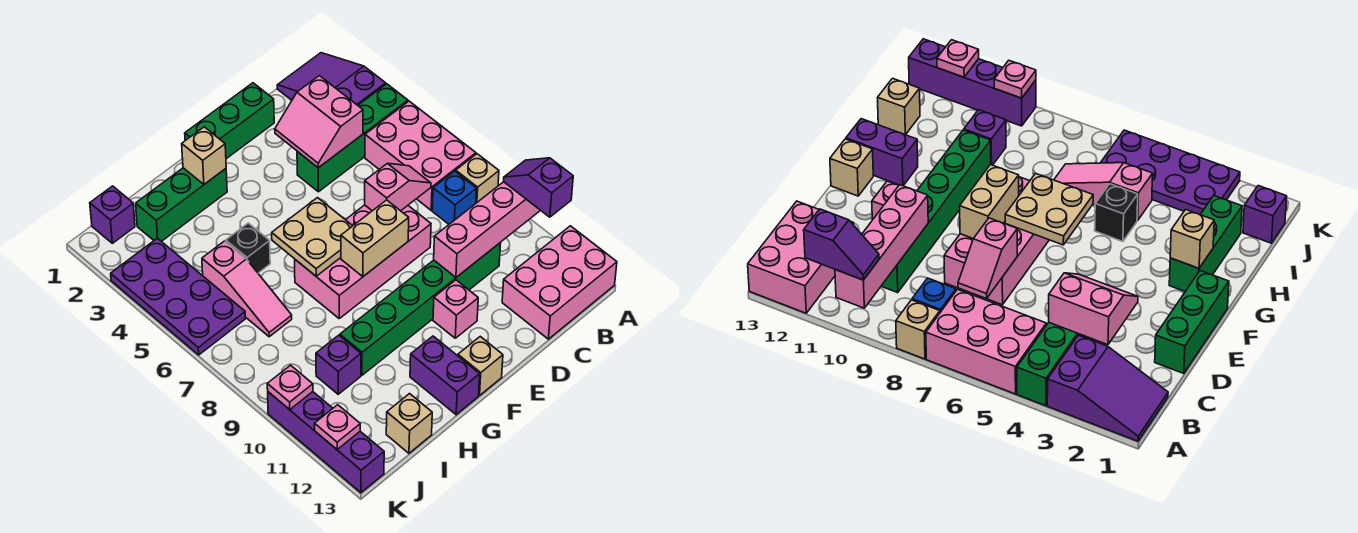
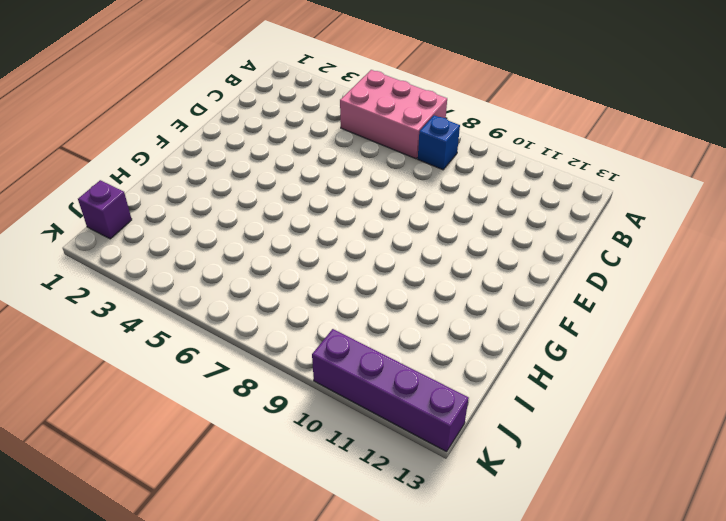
none -> purple 2x3 slope [277,53,386,105]
none -> green 1x4 brick [297,84,408,192]
none -> tan 1x1 brick [456,154,499,203]

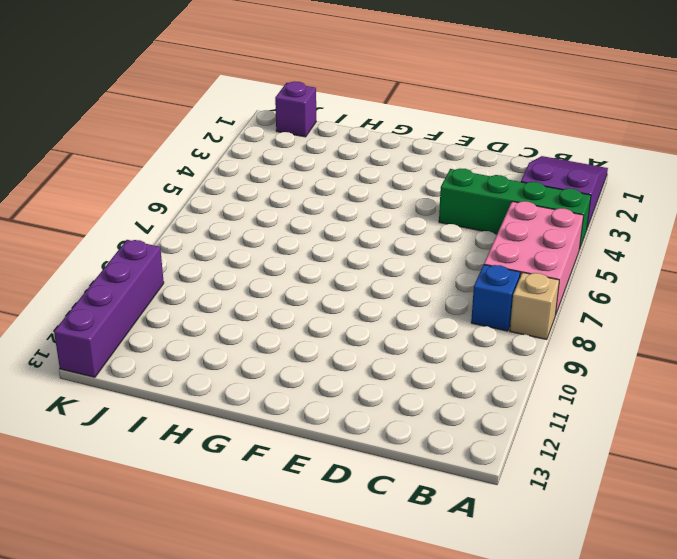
none -> pink 2x3 brick [502,226,617,339]
none -> green 1x6 brick [340,242,501,375]
none -> green 1x3 brick [185,83,274,159]

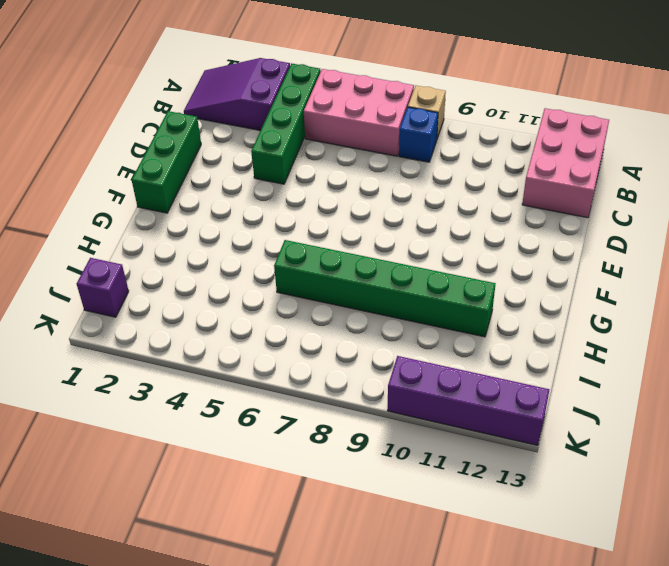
green 1x6 brick [274,240,496,337] -> green 1x6 brick turned to [340,242,501,375]
none -> pink 2x4 brick [295,205,431,318]
none -> pink 1x1 brick [433,280,478,338]
none -> tan 1x1 brick [458,337,503,396]

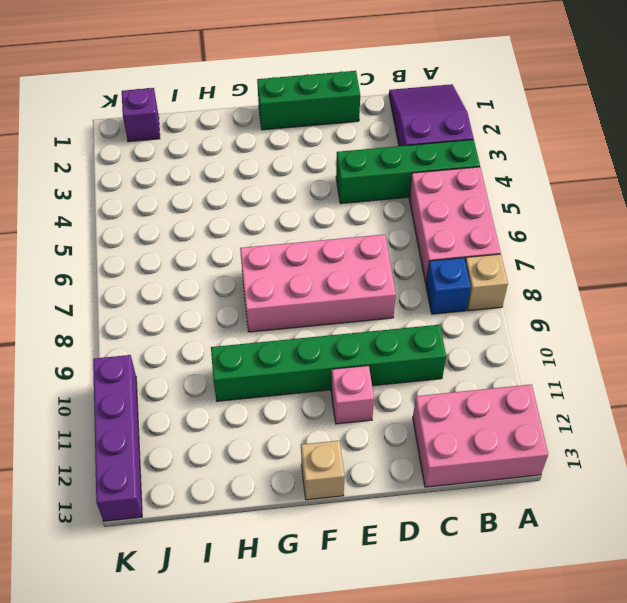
none -> green 1x3 brick [136,168,227,241]
none -> purple 1x2 brick [410,336,480,415]
none -> black 1x1 brick [226,223,270,273]

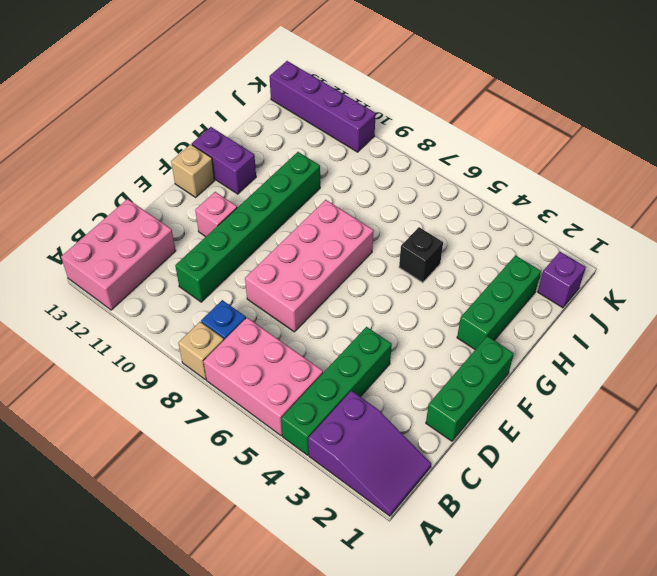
none -> pink 1x3 slope [202,241,292,337]
none -> purple 1x1 brick [316,335,361,394]
none -> tan 1x1 brick [386,394,432,453]

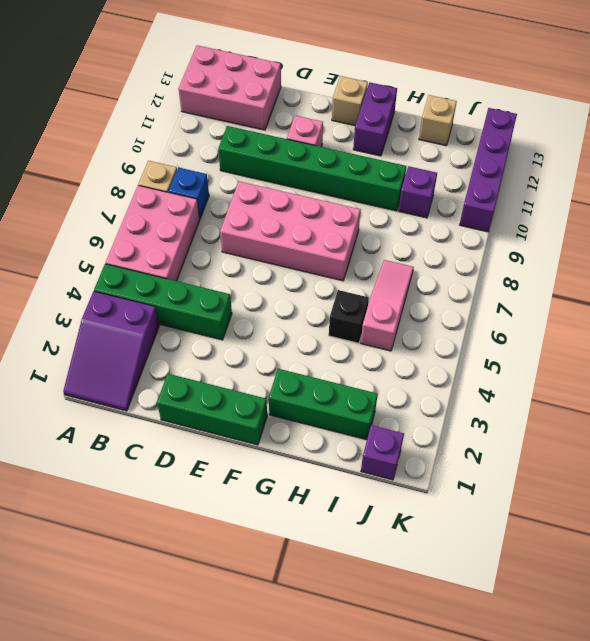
none -> purple 2x4 plate [111,238,246,355]
none -> pink 1x4 brick [434,182,540,277]
none -> pink 2x2 slope [275,76,363,168]

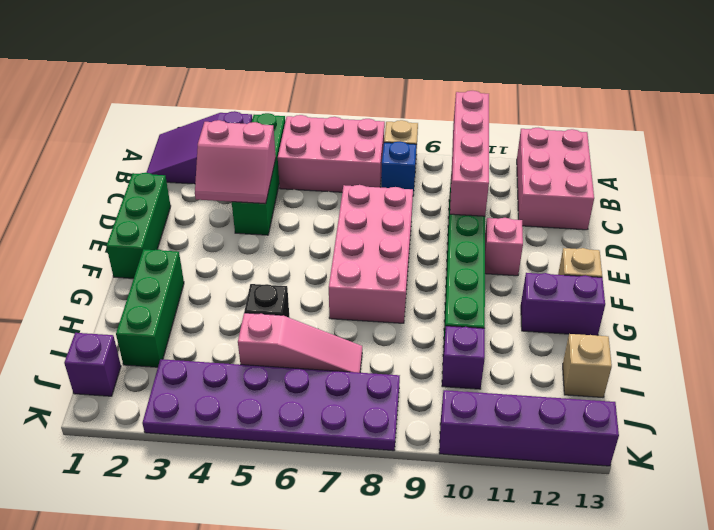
purple 2x6 plate [142,359,400,451] -> purple 2x4 plate [111,238,246,355]
none -> pink 1x2 slope [365,163,431,211]
none -> tan 1x2 brick [341,200,409,277]
none -> tan 2x2 plate [272,198,352,276]

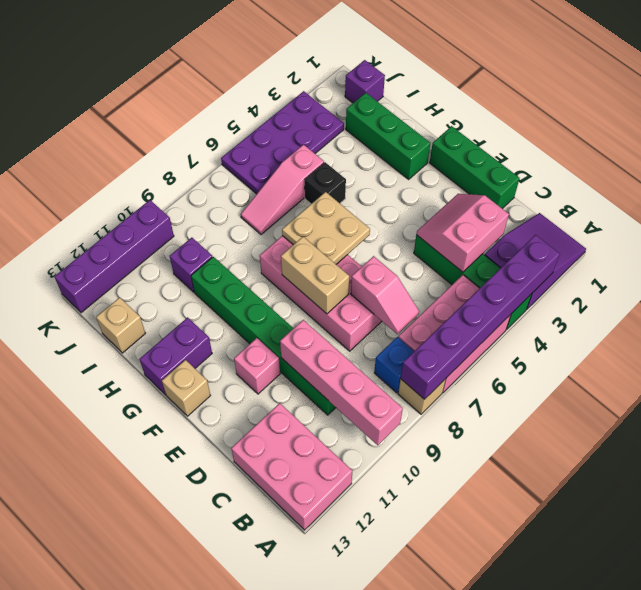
purple 1x6 brick [401,235,560,399] -> none
none -> tan 1x1 brick [182,127,226,184]
none -> pink 1x1 plate [267,365,313,410]
none -> pink 1x1 plate [314,405,360,449]

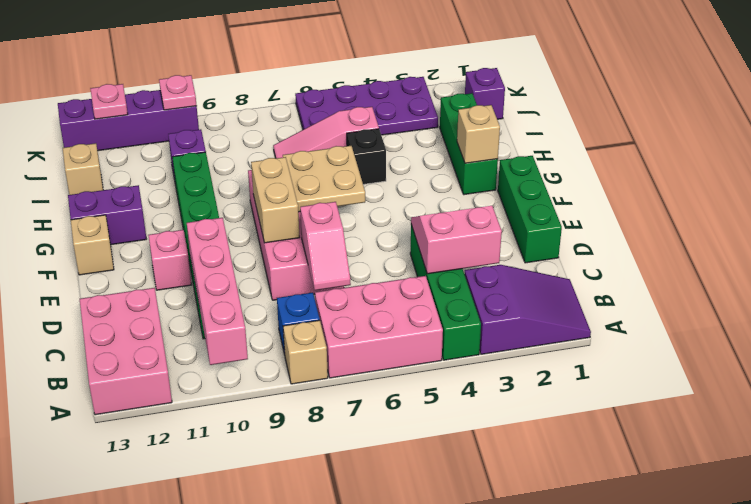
none -> purple 1x2 slope [503,158,573,217]

